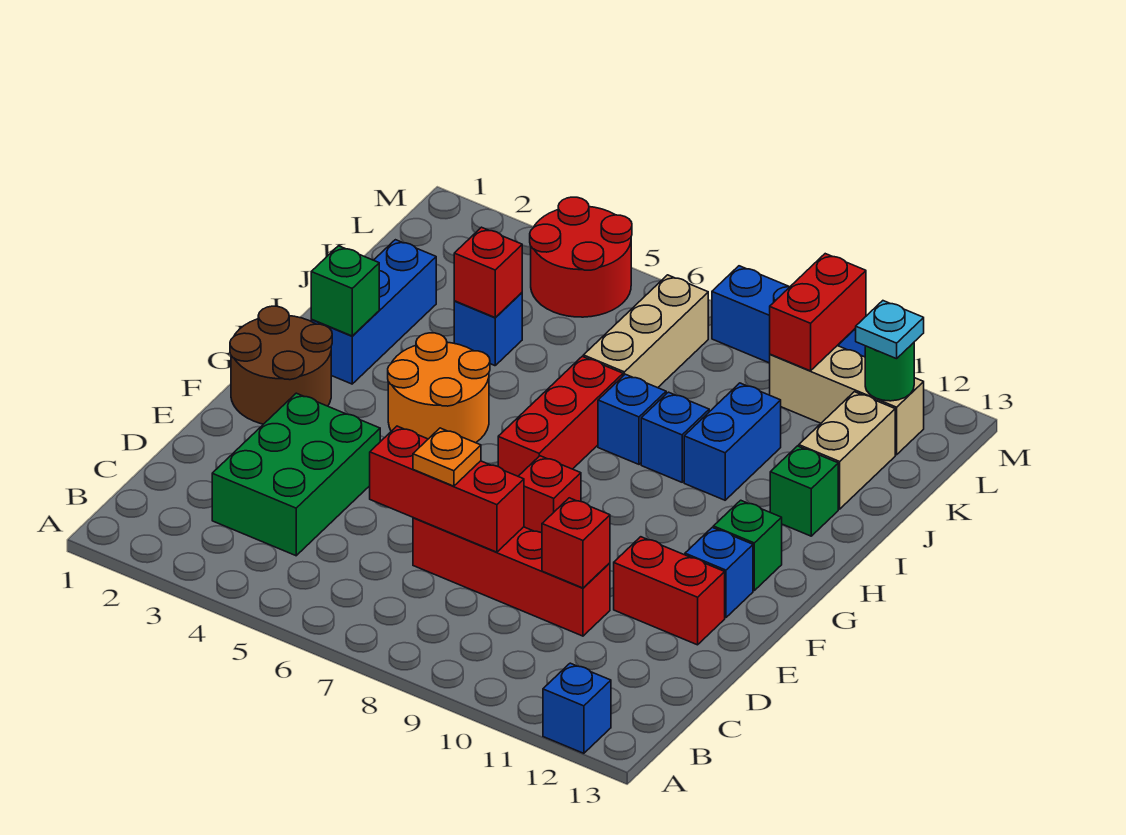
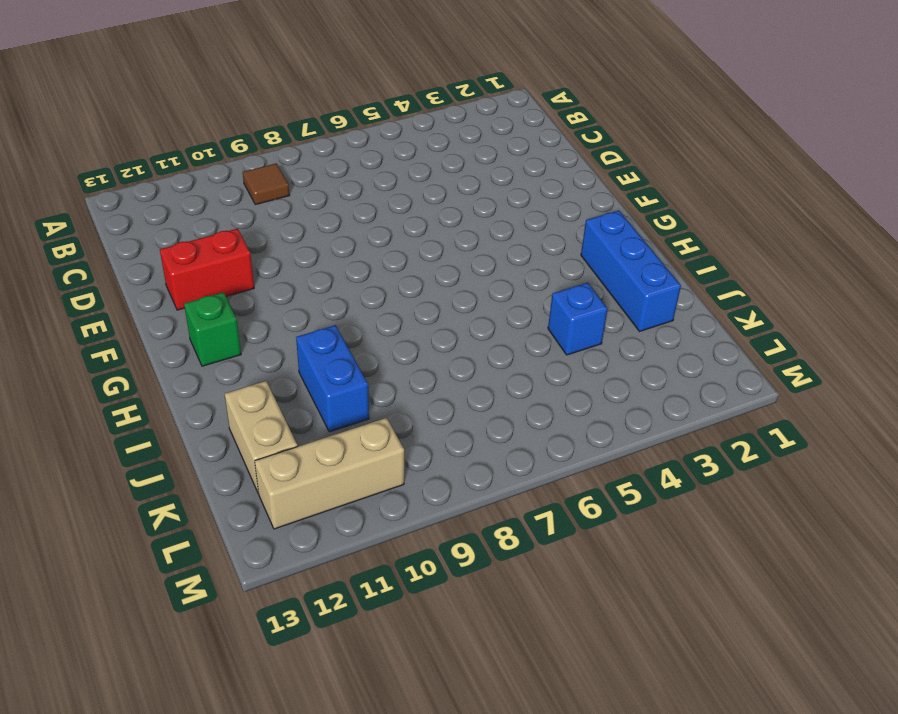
brown 1x1 tile [243,163,290,205] -> none
none -> blue 1x1 brick [543,663,611,753]
none -> green 2x3 brick [212,393,380,556]
none -> red 1x4 brick [413,518,610,636]

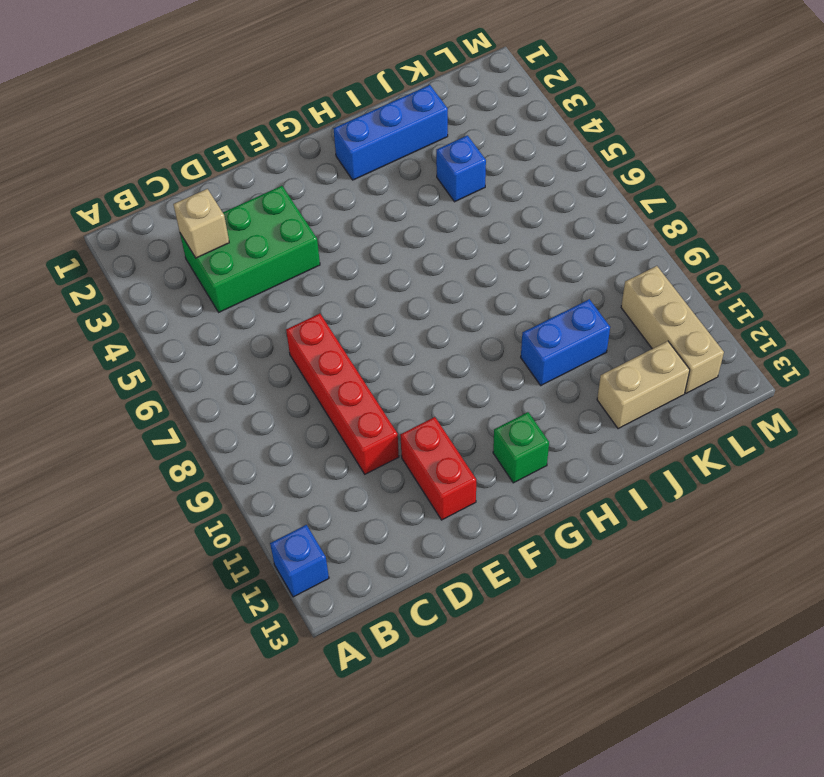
tan 1x1 brick [173,189,229,258] -> none
none -> brown 2x2 round brick [230,306,332,424]
none -> red 1x1 brick [518,456,581,533]
none -> blue 1x1 brick [685,528,753,618]

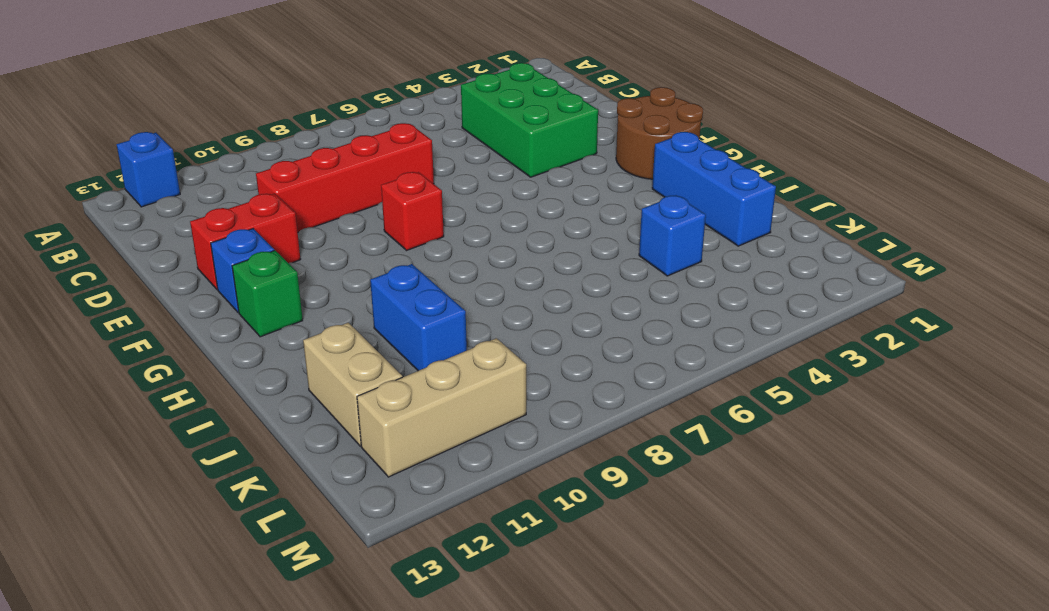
none -> orange 2x2 round brick [388,333,490,443]
none -> red 1x3 brick [498,356,623,476]
none -> blue 1x1 brick [598,374,666,464]

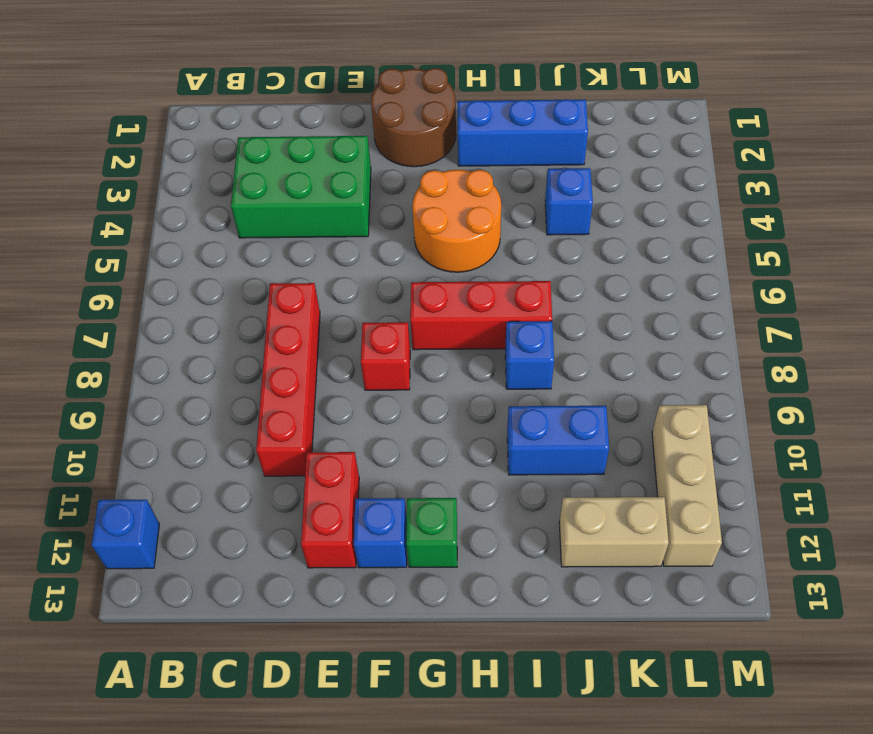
none -> blue 1x1 brick [641,392,709,482]
none -> green 1x1 brick [770,446,838,536]
none -> tan 1x3 brick [583,275,708,388]

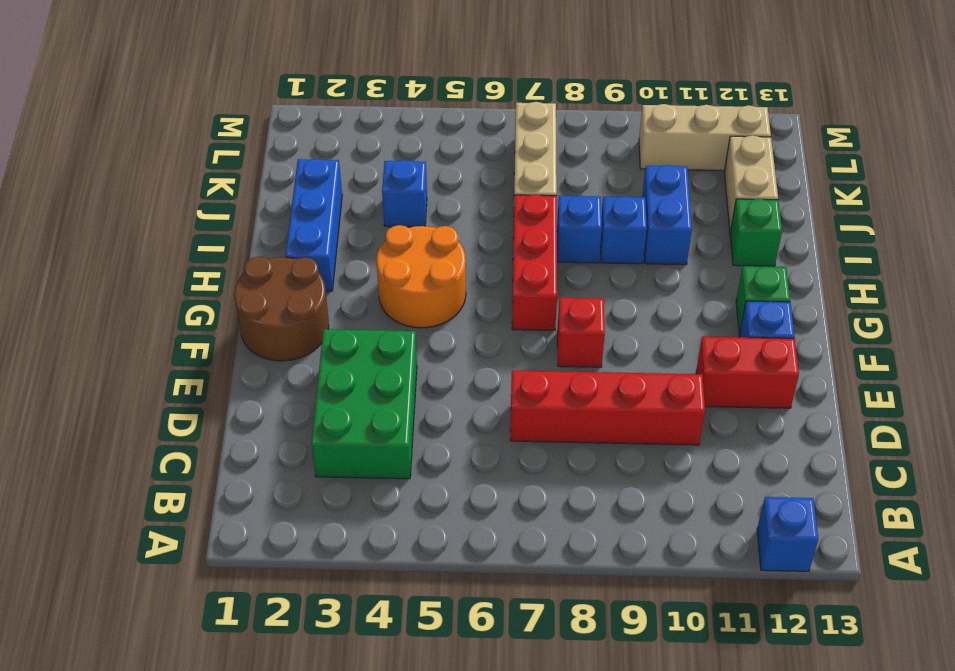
none -> red 2x2 round brick [530,197,632,317]
none -> blue 1x3 brick [712,266,865,363]
none -> red 1x3 brick [370,426,524,552]

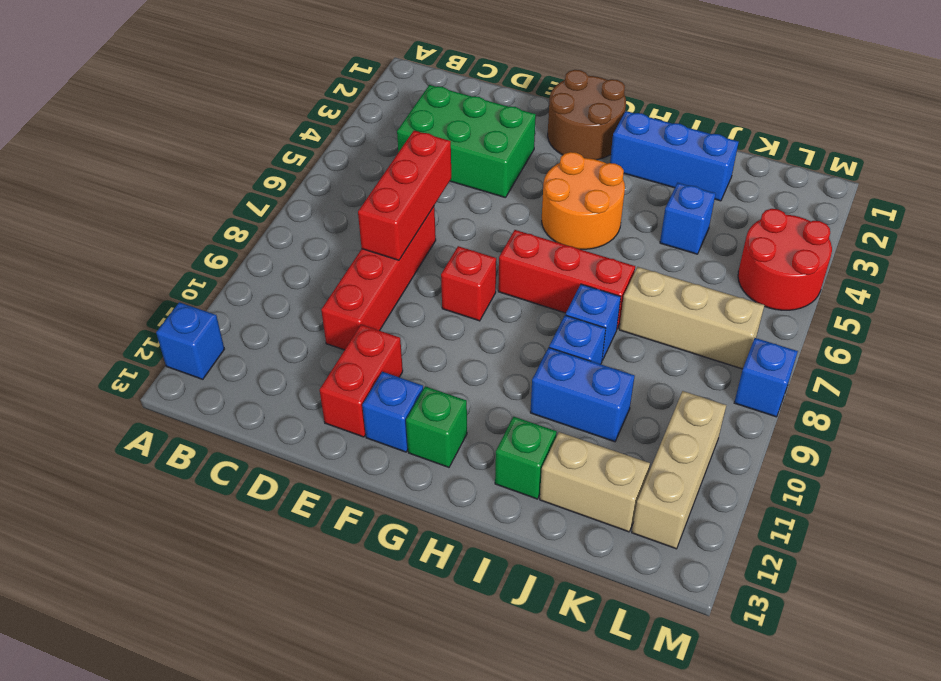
blue 1x1 brick [734,338,798,417] -> blue 1x3 brick [712,266,865,363]
none -> red 1x1 brick [542,498,610,588]
none -> green 1x1 brick [311,246,379,336]
none -> red 1x1 brick [454,227,522,318]

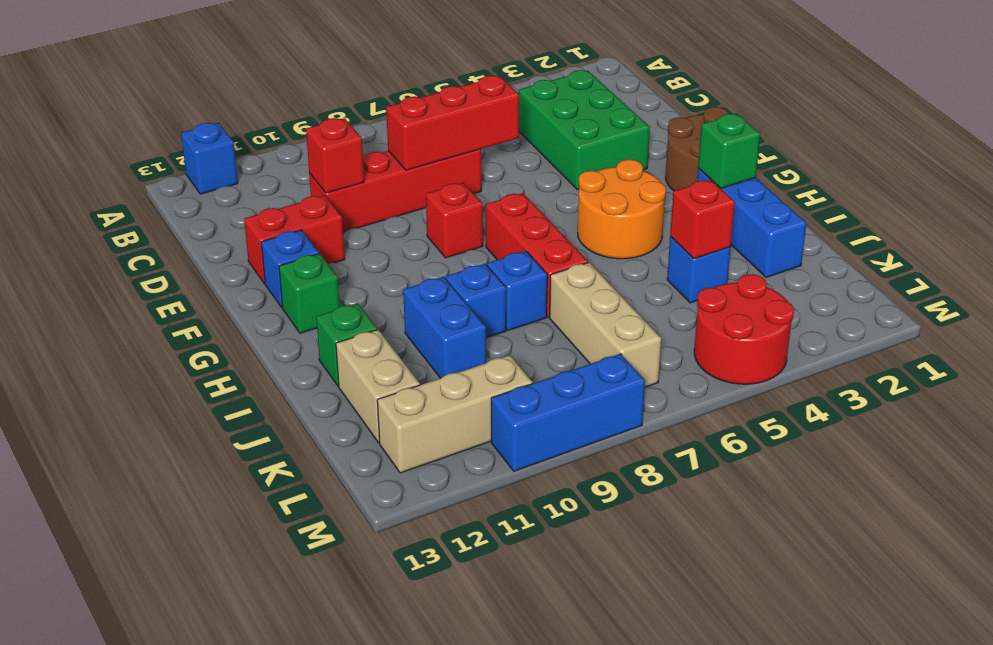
none -> red 1x2 brick [770,254,866,371]
none -> green 1x1 round brick [865,343,914,401]
none -> orange 1x1 plate [413,428,481,486]

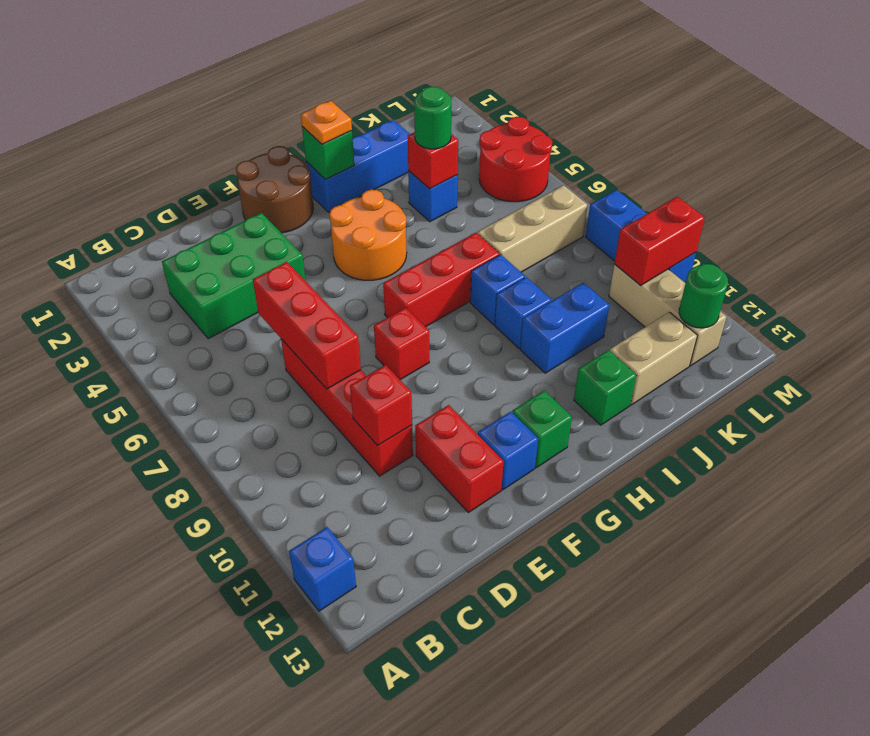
orange 1x1 plate [301,101,352,145] -> orange 1x1 plate moved to [413,428,481,486]
green 1x1 round brick [414,86,451,149] -> none
none -> cyan 1x1 plate [856,301,924,359]

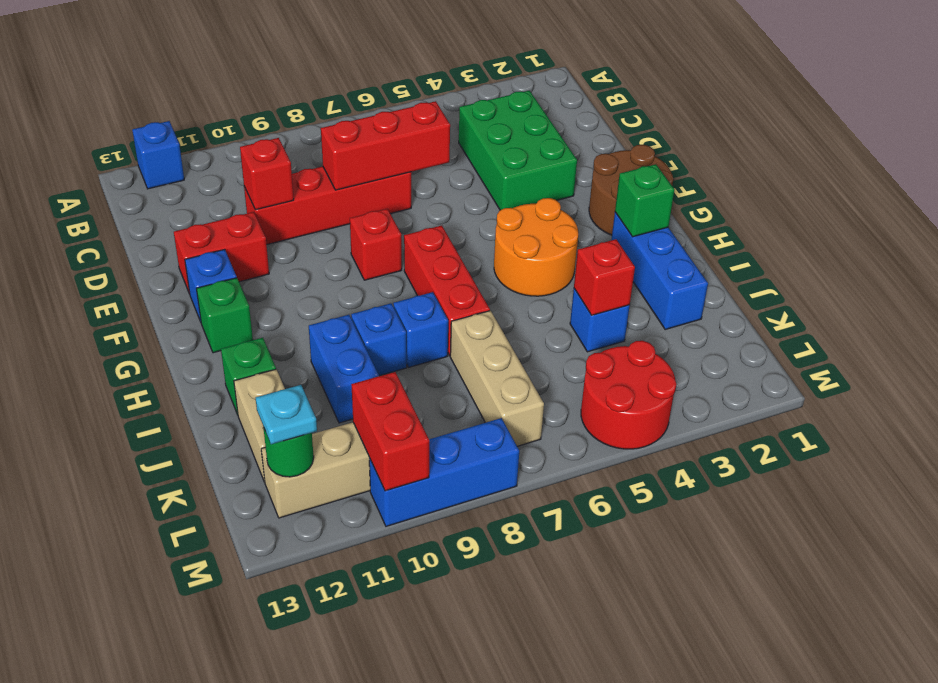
none -> orange 1x1 plate [413,428,481,486]

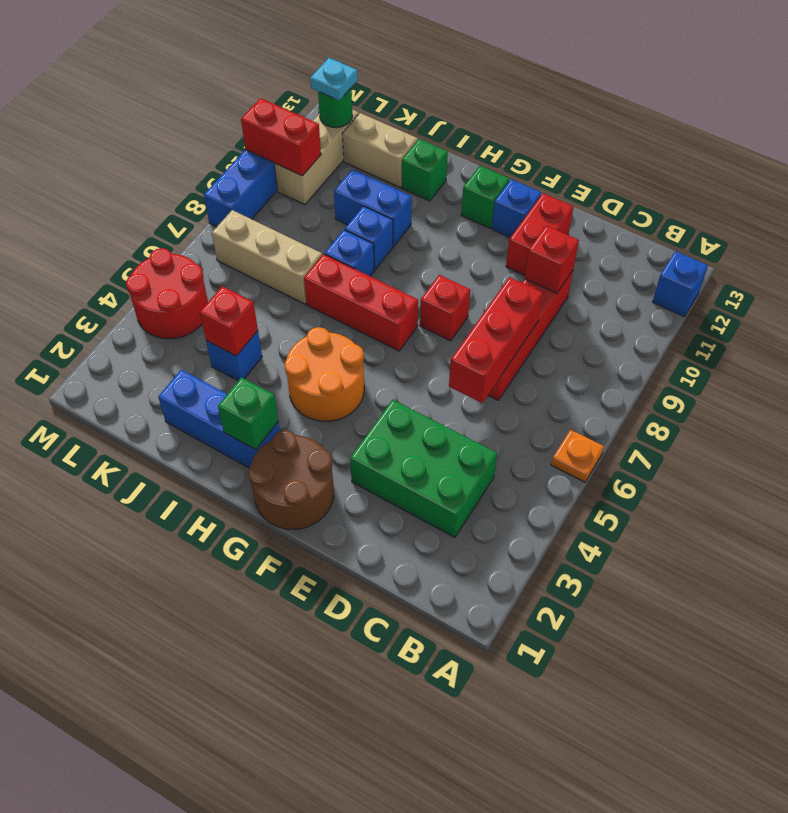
orange 1x1 plate [551,430,604,482] -> orange 1x1 plate moved to [413,428,481,486]

